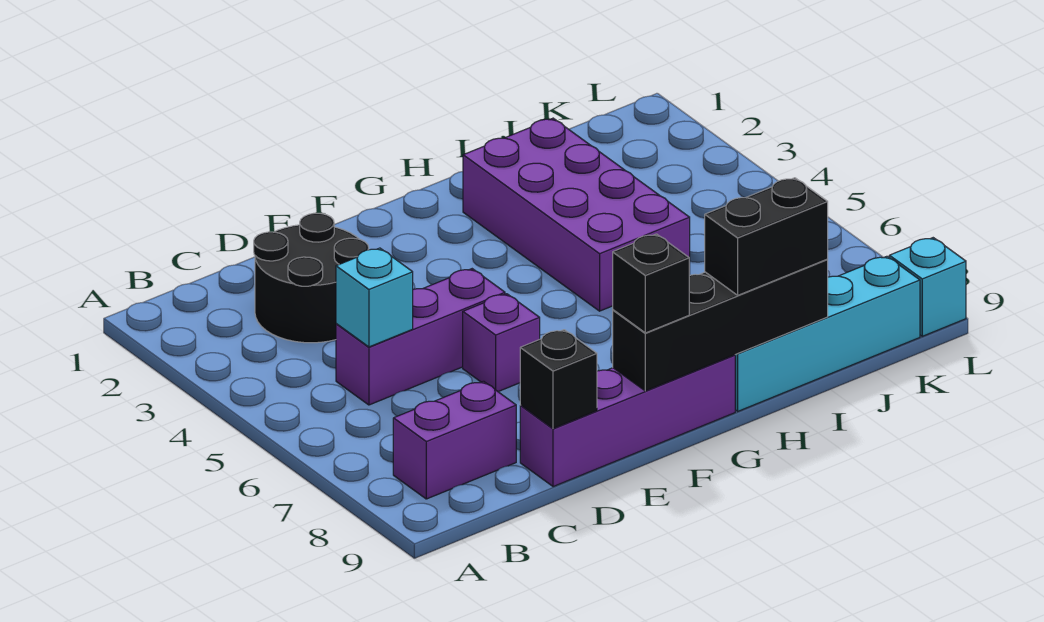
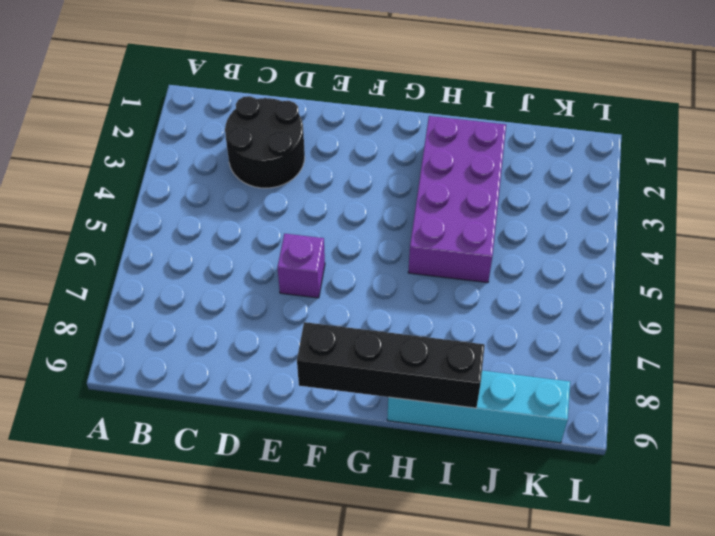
none -> purple 1x2 brick [393,381,516,499]
none -> purple 1x3 brick [336,269,505,405]
none -> purple 1x4 brick [520,355,735,487]

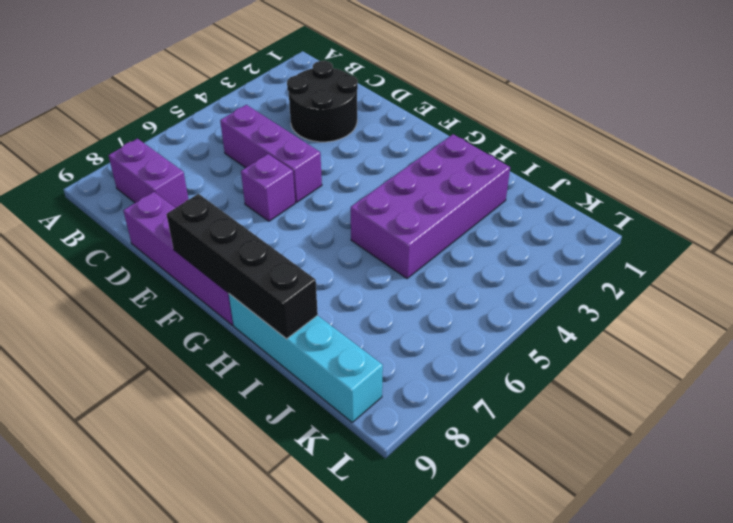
none -> cyan 1x1 brick [889,238,966,336]
none -> cyan 1x1 brick [336,248,413,347]
none -> black 1x1 brick [520,330,597,429]

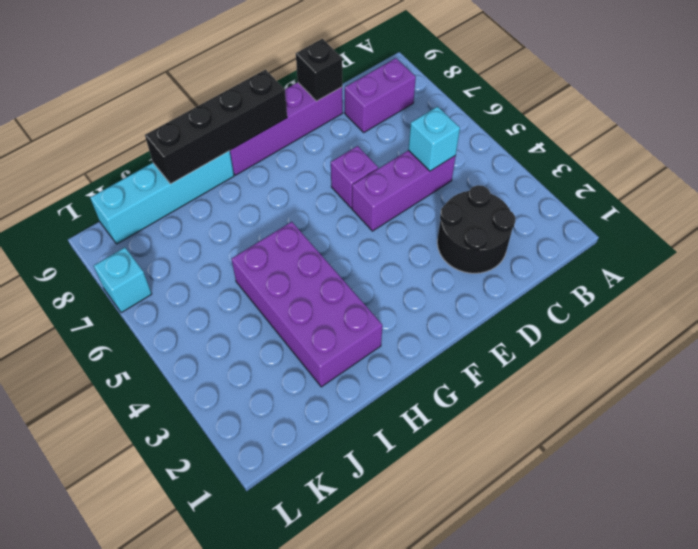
cyan 1x1 brick [94,248,152,313] -> cyan 1x1 brick moved to [889,238,966,336]
none -> black 1x1 brick [613,234,689,333]
none -> black 1x2 brick [705,178,828,295]

